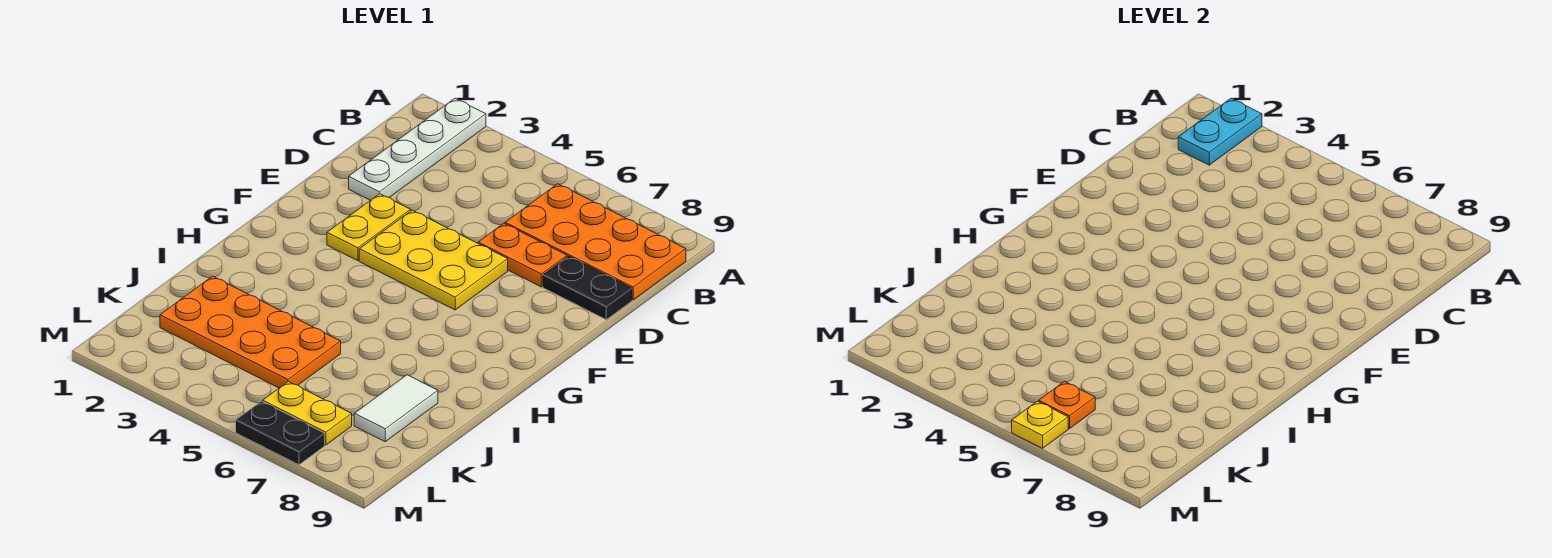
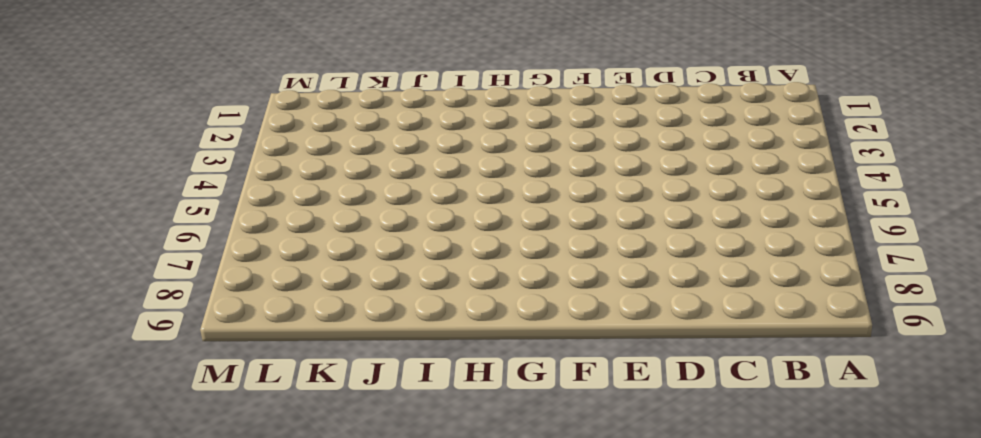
none -> white 1x4 plate [349,98,486,200]
none -> orange 2x4 plate [505,184,686,300]
none -> orange 1x2 plate [478,223,567,287]

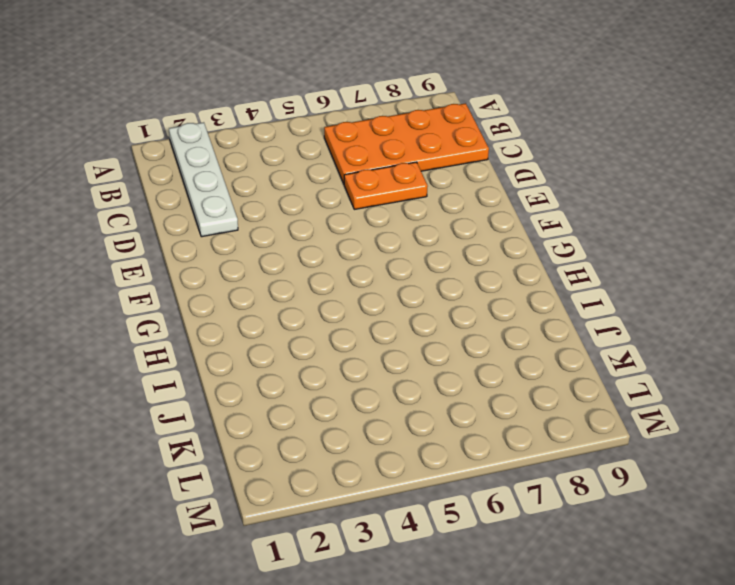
none -> black 1x2 plate [543,256,632,320]
none -> yellow 1x2 plate [327,194,411,261]
none -> yellow 2x3 plate [359,210,508,310]

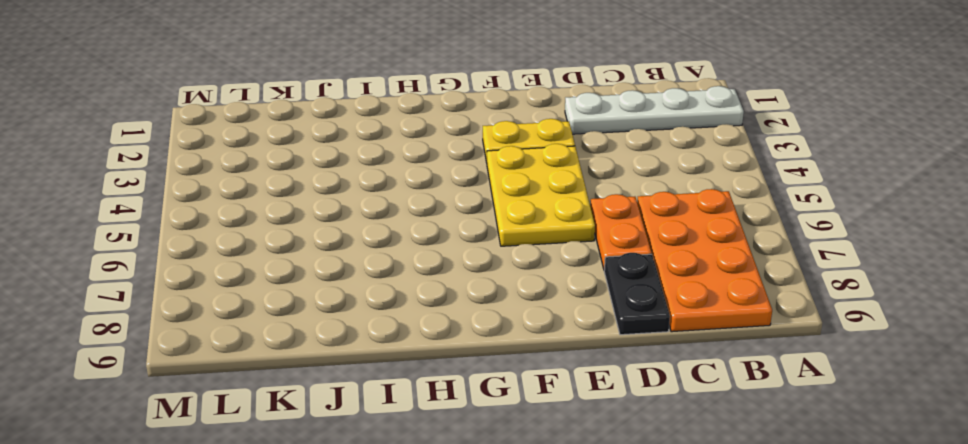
none -> orange 2x4 plate [160,276,341,388]
none -> white 1x2 tile [354,375,438,441]
none -> yellow 1x2 plate [263,381,352,445]

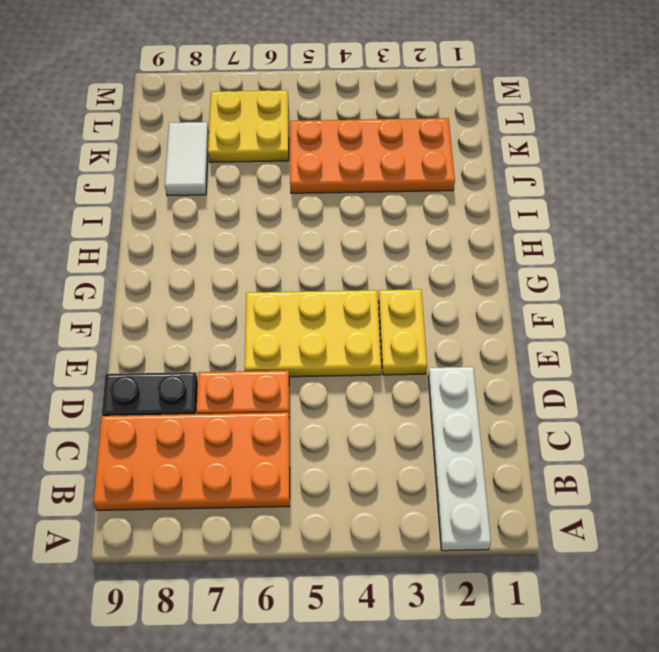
yellow 2x2 plate [208,90,289,162] -> yellow 1x2 plate [263,381,352,445]
none -> black 1x2 plate [236,401,325,465]
none -> cyan 1x2 plate [1178,98,1262,165]
none -> orange 1x1 plate [1039,381,1095,429]

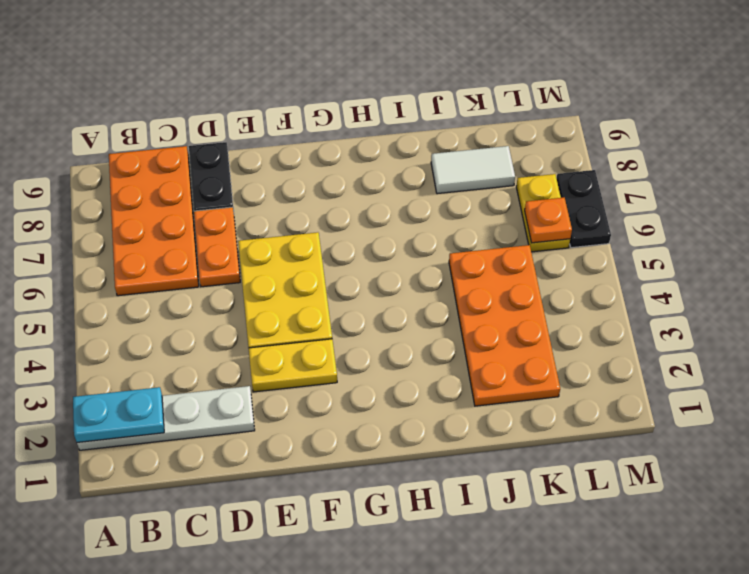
none -> yellow 1x1 plate [1012,401,1068,448]

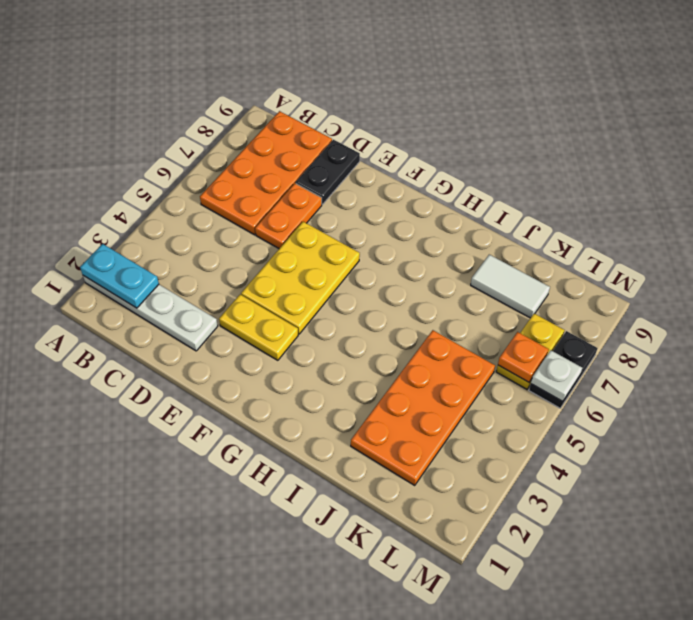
white 1x1 plate [531,350,582,401] -> yellow 1x1 plate [1012,401,1068,448]

